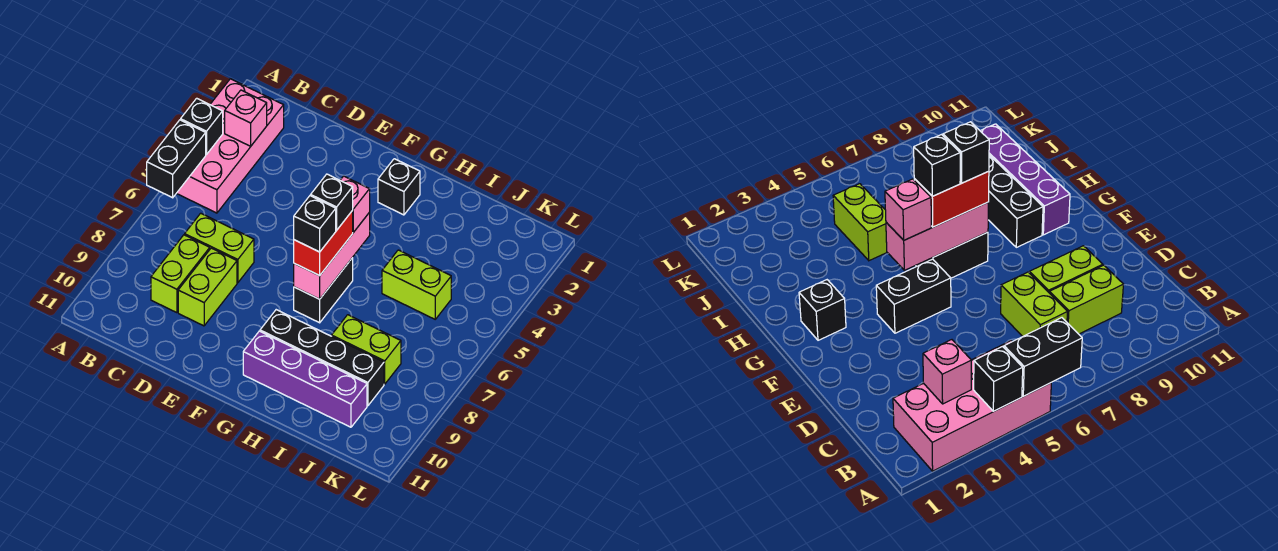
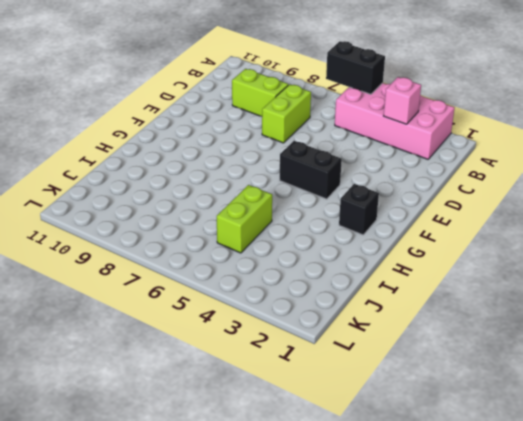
none -> lime 1x2 brick [178,248,237,326]
none -> black 1x2 brick [294,258,353,323]
none -> black 1x4 brick [260,310,384,406]

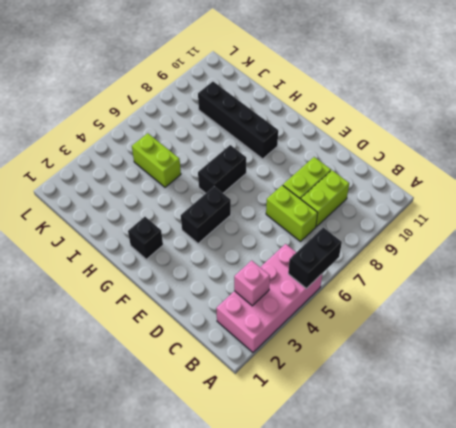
none -> purple 1x4 brick [243,331,367,427]
none -> lime 1x2 brick [332,315,401,384]
none -> black 1x1 brick [181,98,223,155]

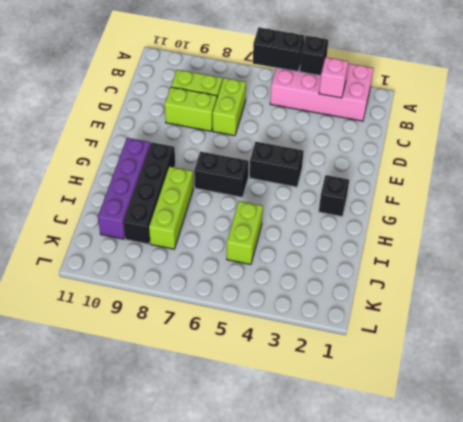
lime 1x3 brick [149,166,193,249] -> lime 1x2 brick [332,315,401,384]
none -> pink 1x3 brick [294,213,370,299]
none -> pink 1x1 brick [340,176,370,232]
none -> red 1x2 brick [294,211,353,276]

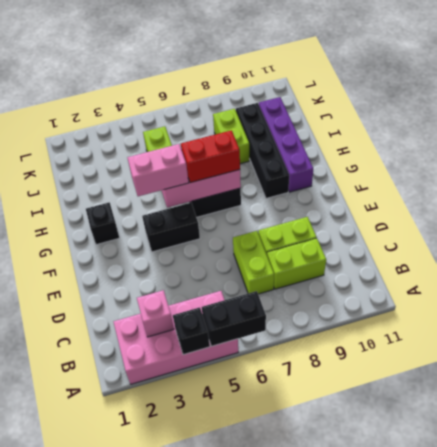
pink 1x2 brick [127,144,189,196] -> pink 1x1 brick [340,176,370,232]
none -> black 1x1 brick [311,174,353,230]
none -> black 1x1 brick [294,196,336,252]

